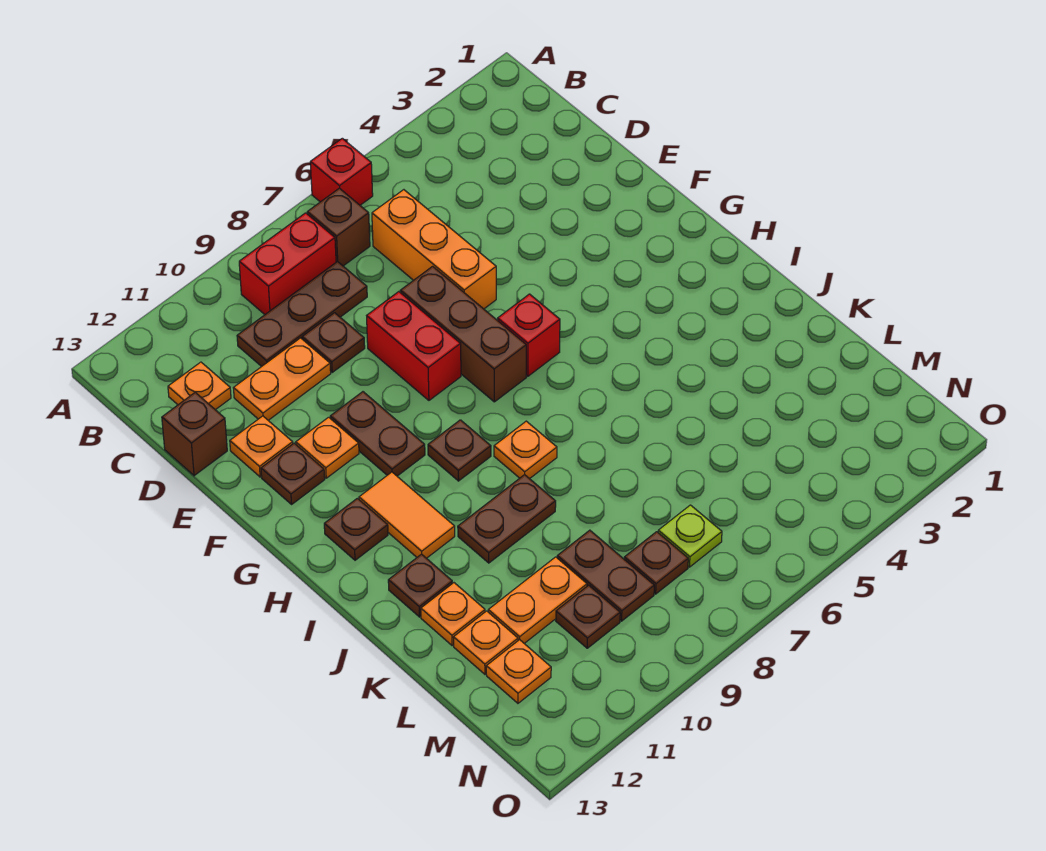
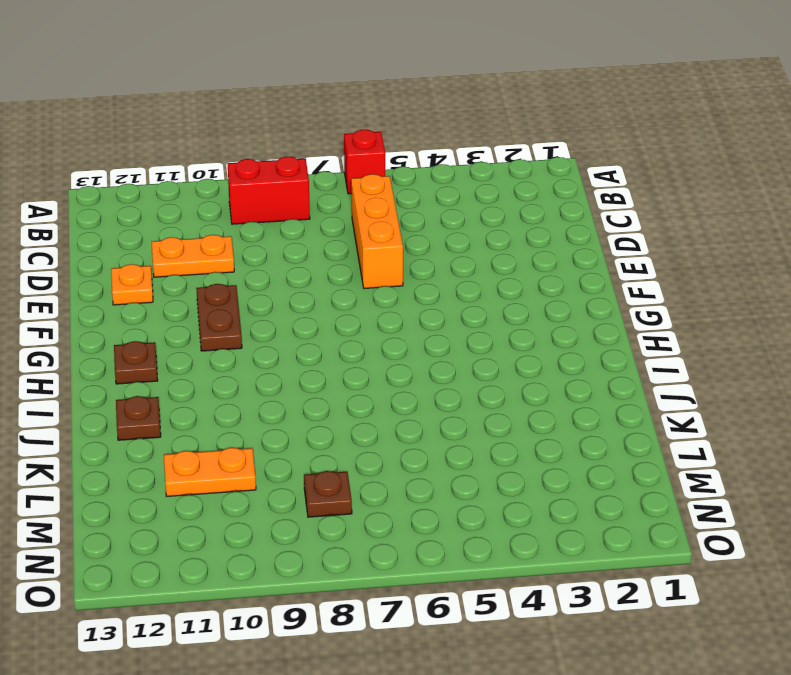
none -> brown 1x1 brick [307,188,370,266]
none -> brown 1x3 plate [237,261,367,367]
none -> orange 1x1 plate [168,362,231,410]
none -> brown 1x1 plate [302,313,365,372]

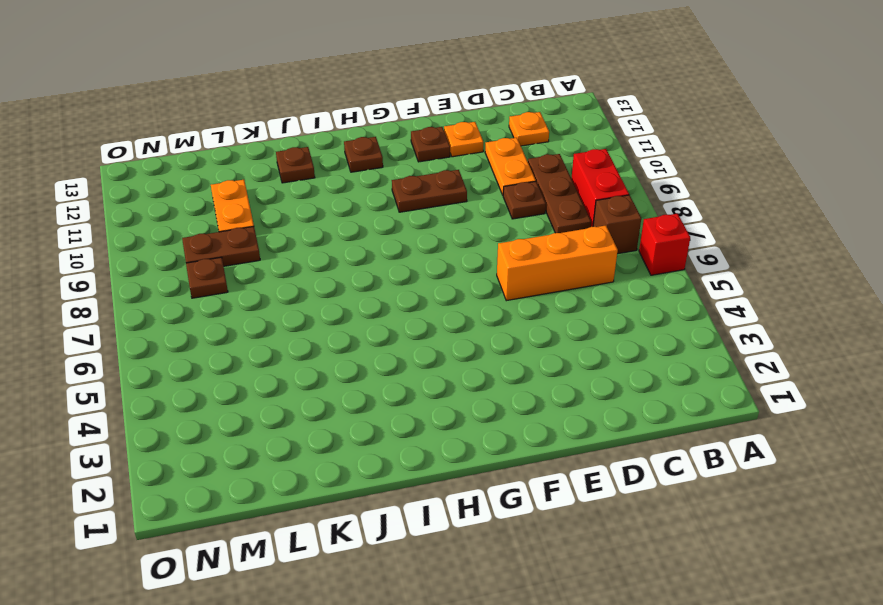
none -> brown 1x1 brick [162,392,227,476]
none -> brown 1x3 brick [400,266,526,402]
none -> red 1x2 brick [367,292,461,400]
none -> orange 1x1 plate [296,417,359,478]

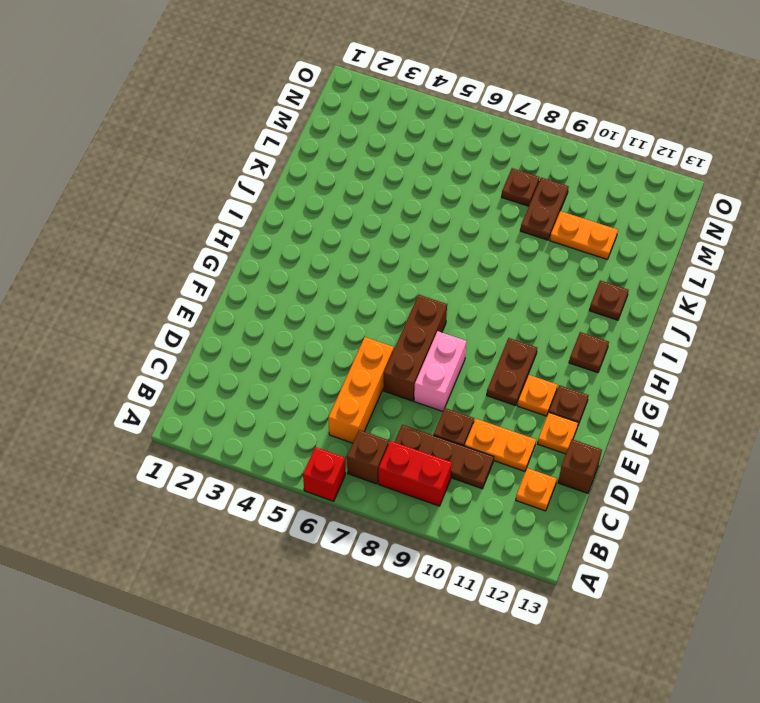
pink 1x2 brick [414,331,467,411] -> red 1x2 brick [367,292,461,400]
none -> red 1x1 brick [498,294,560,376]
none -> brown 1x1 plate [428,420,491,481]
none -> orange 1x2 tile [359,472,455,558]
none -> orange 1x1 plate [494,421,557,479]

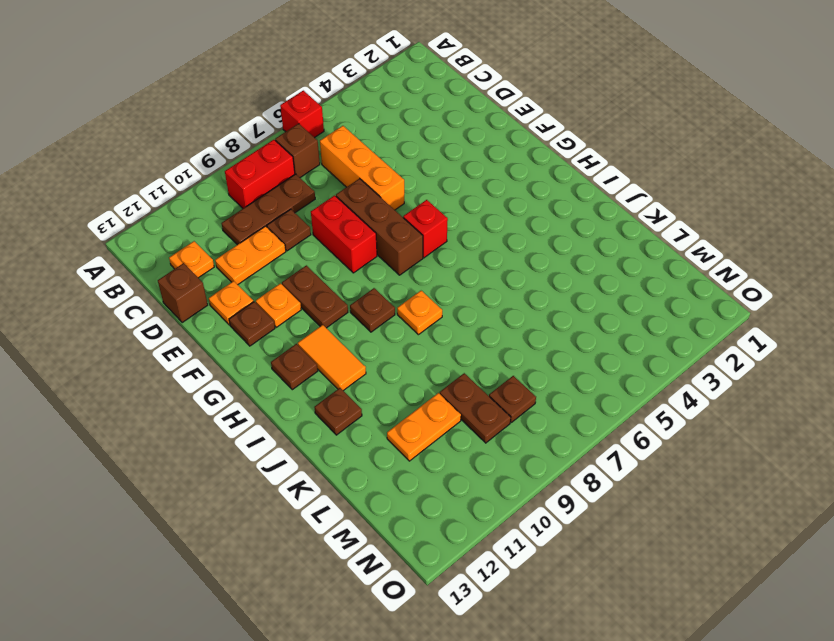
none -> brown 1x2 plate [458,475,556,563]
none -> orange 1x1 plate [421,583,485,646]
none -> orange 1x1 plate [453,611,518,674]
none -> lime 1x1 plate [658,505,722,567]

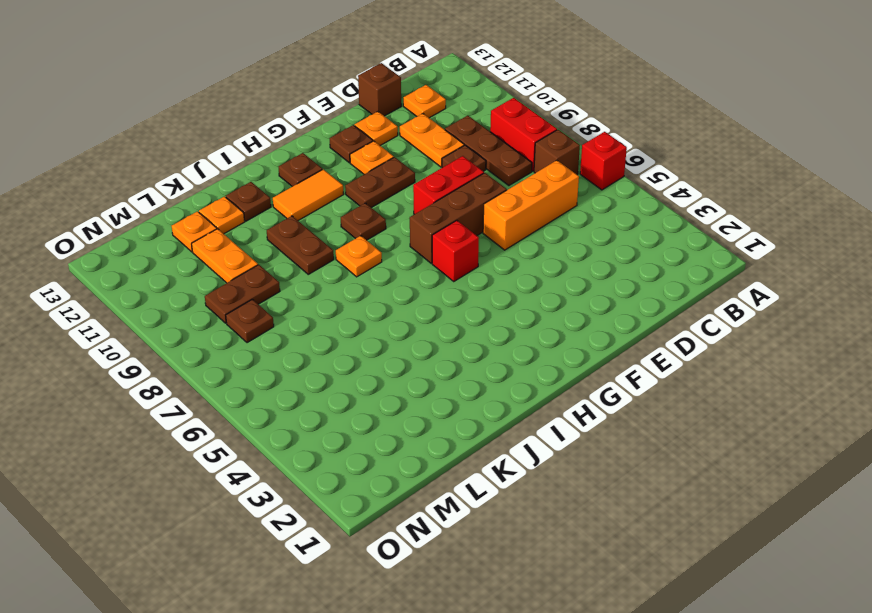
none -> lime 1x1 plate [658,505,722,567]
none -> brown 1x1 plate [556,585,620,648]
none -> orange 1x1 plate [486,640,551,703]

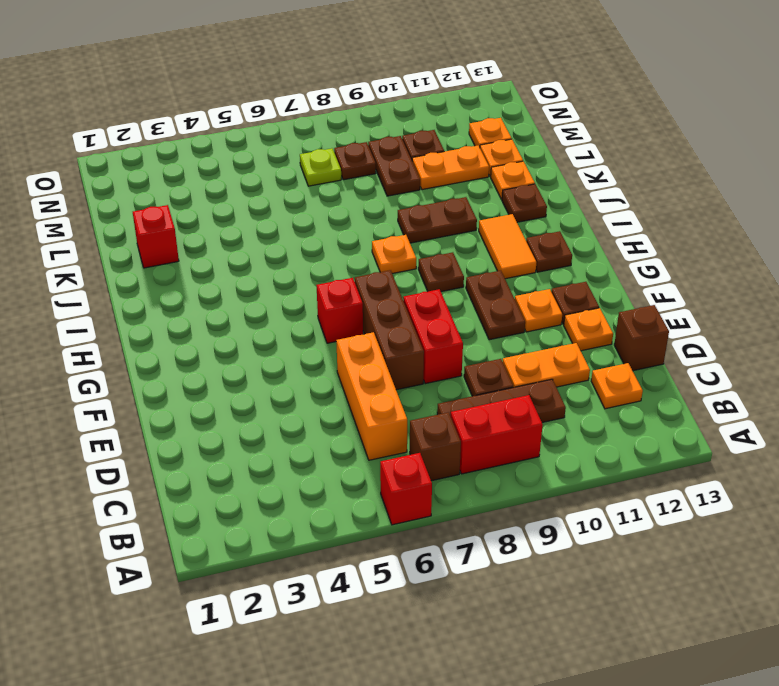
red 1x1 brick [133,205,179,268] -> none

